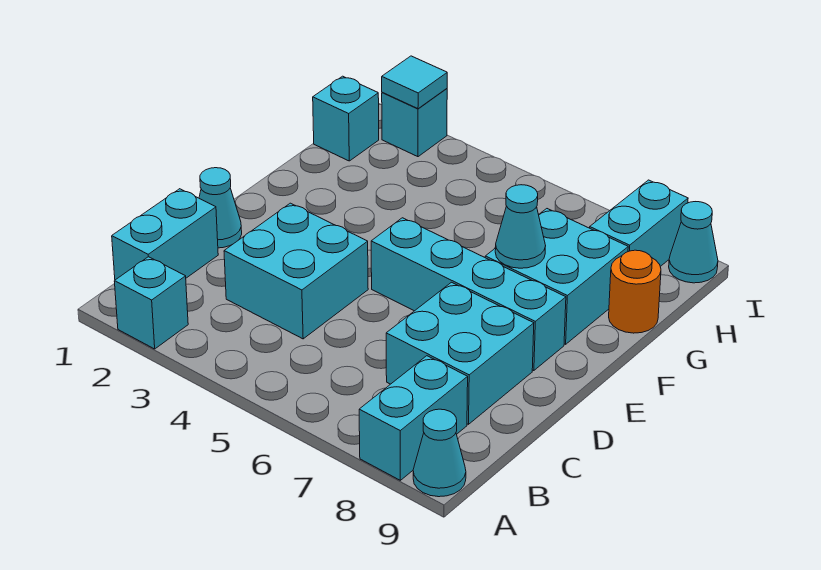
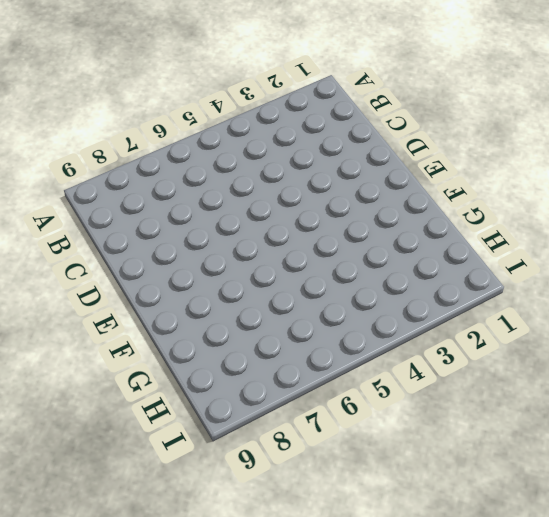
none -> cyan 1x1 brick [114,257,188,349]
none -> cyan 1x2 brick [359,356,468,480]
none -> cyan 1x1 cone [413,409,466,497]

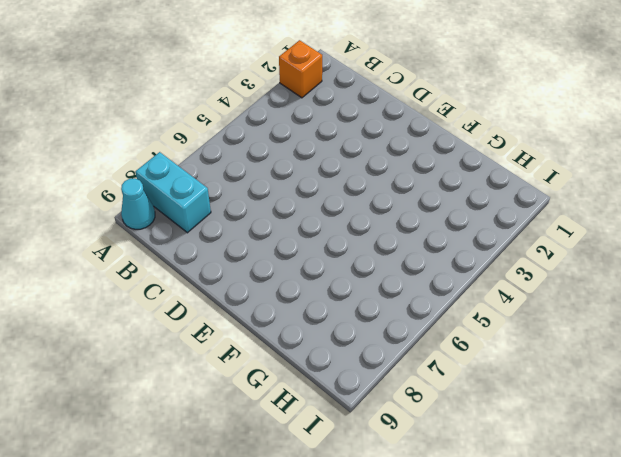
orange 1x1 brick [279,40,322,98] -> cyan 1x1 brick [114,257,188,349]
none -> cyan 1x2 brick [112,189,218,280]
none -> cyan 2x2 brick [224,203,368,339]
none -> cyan 2x2 brick [386,282,534,424]

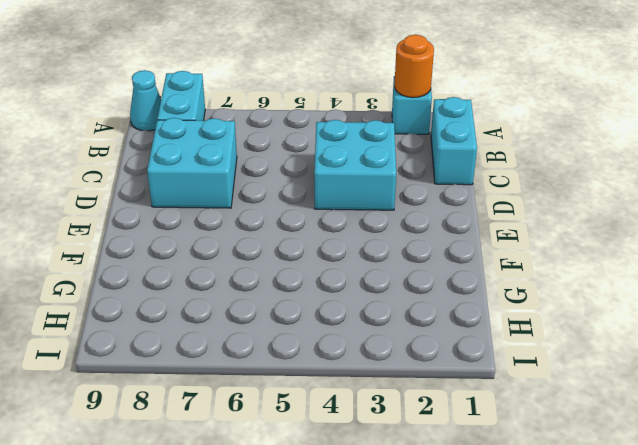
orange 1x1 round brick [394,35,434,98] -> orange 1x1 round brick moved to [609,250,661,333]
none -> cyan 1x1 cone [199,168,242,248]
none -> cyan 1x4 brick [371,218,566,371]
none -> cyan 2x2 brick [485,209,628,344]

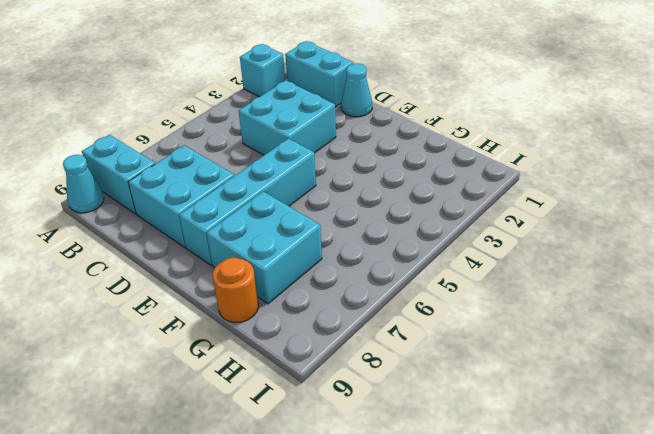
none -> cyan 1x1 brick [313,76,379,161]
none -> cyan 1x2 brick [590,180,688,267]
none -> cyan 1x1 brick [382,89,447,157]

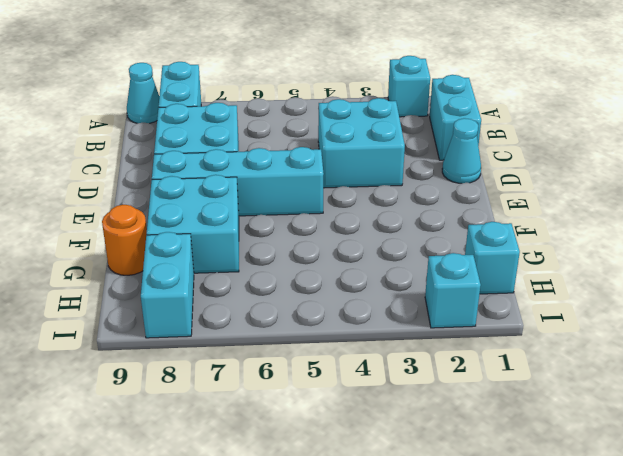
none -> cyan 1x1 cone [669,202,718,283]
none -> cyan 1x1 cone [495,185,546,268]
none -> cyan 1x1 tile [382,56,447,109]

